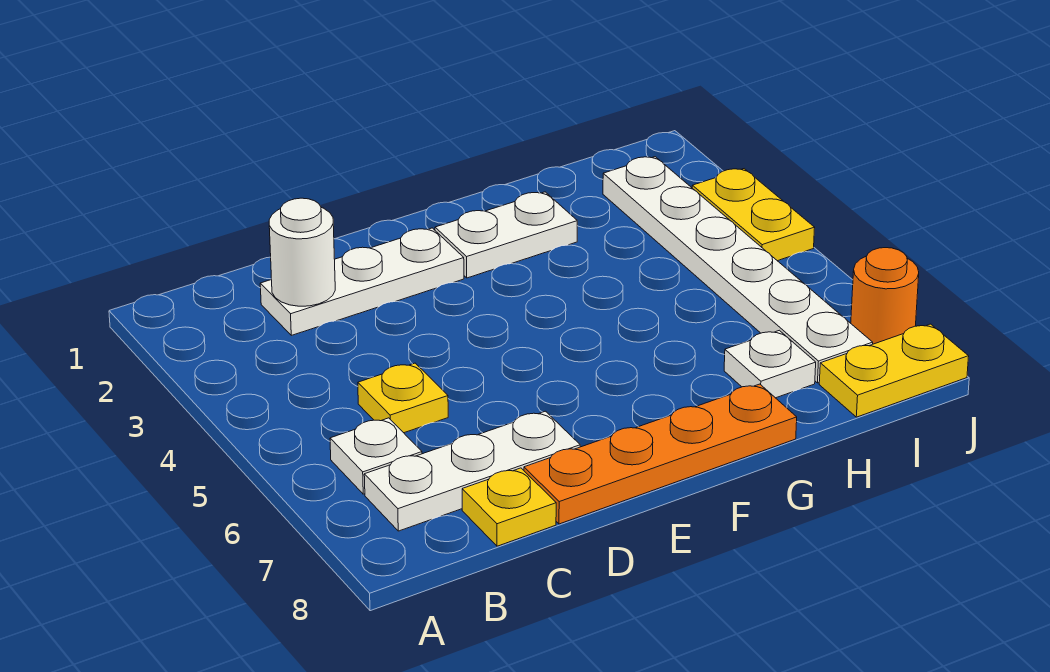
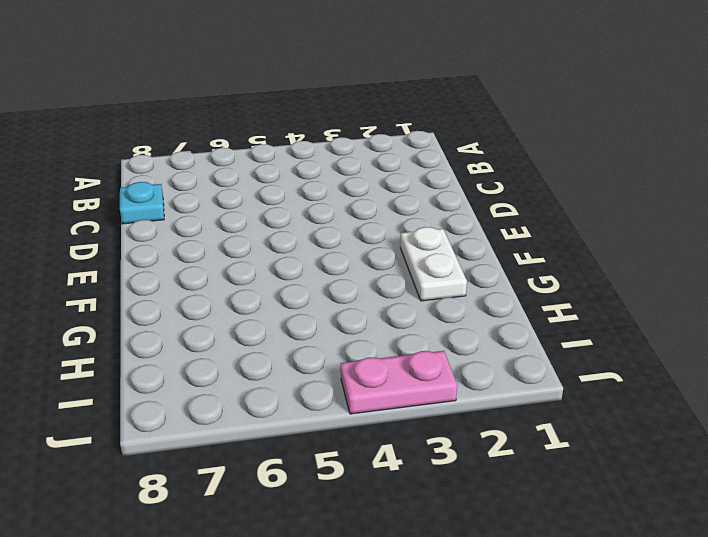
cyan 1x1 plate [120,182,164,224] -> yellow 1x1 plate [462,468,556,546]
pink 1x2 plate [341,351,457,414] -> yellow 1x2 plate [692,169,815,261]
none -> white 1x1 plate [330,418,422,494]
none -> white 1x3 plate [364,411,580,531]
none -> white 1x3 plate [260,228,464,335]

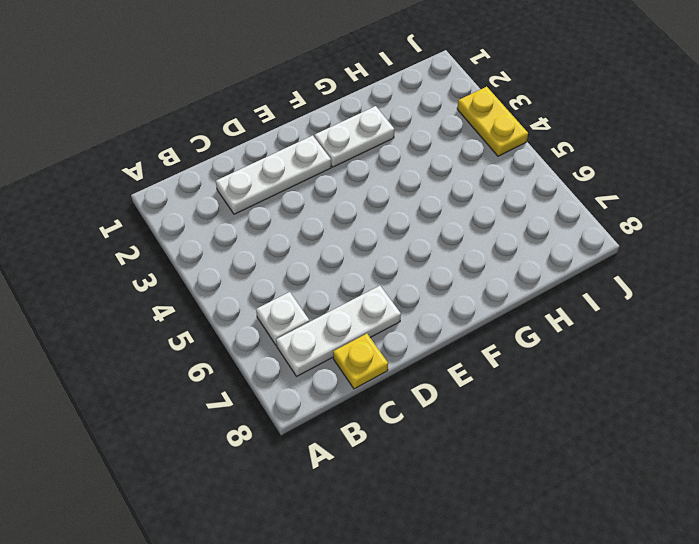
none -> yellow 1x1 plate [358,363,448,433]
none -> orange 1x4 plate [524,384,797,524]
none -> white 1x1 plate [724,330,816,398]

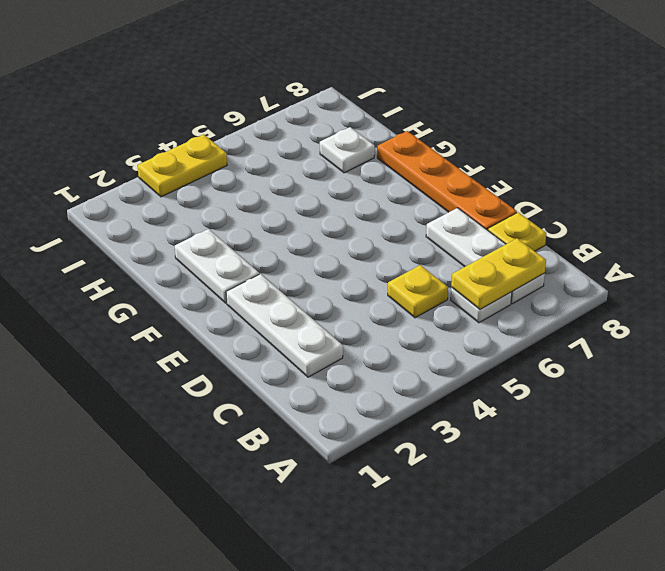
yellow 1x2 plate [451,238,546,309] -> yellow 1x2 plate turned to [819,324,969,417]
none -> white 1x6 plate [603,157,873,383]
none -> orange 1x1 round brick [851,248,919,344]
none -> white 1x1 round brick [269,198,335,306]

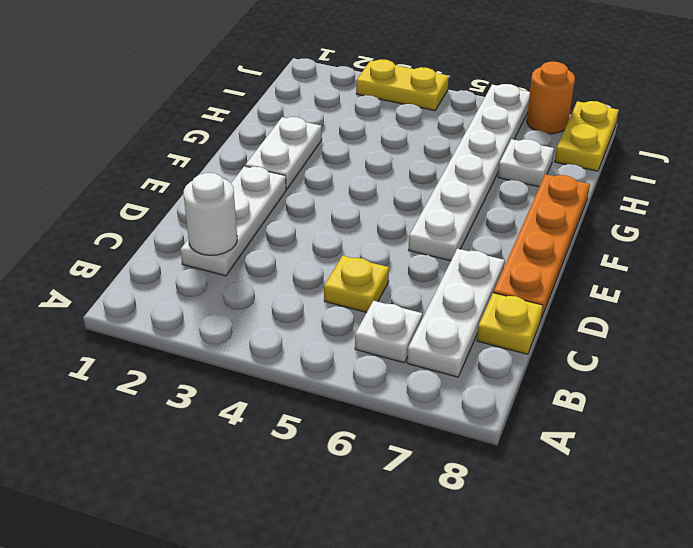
white 1x6 plate [409,84,530,261] -> white 1x6 plate turned to [603,157,873,383]

